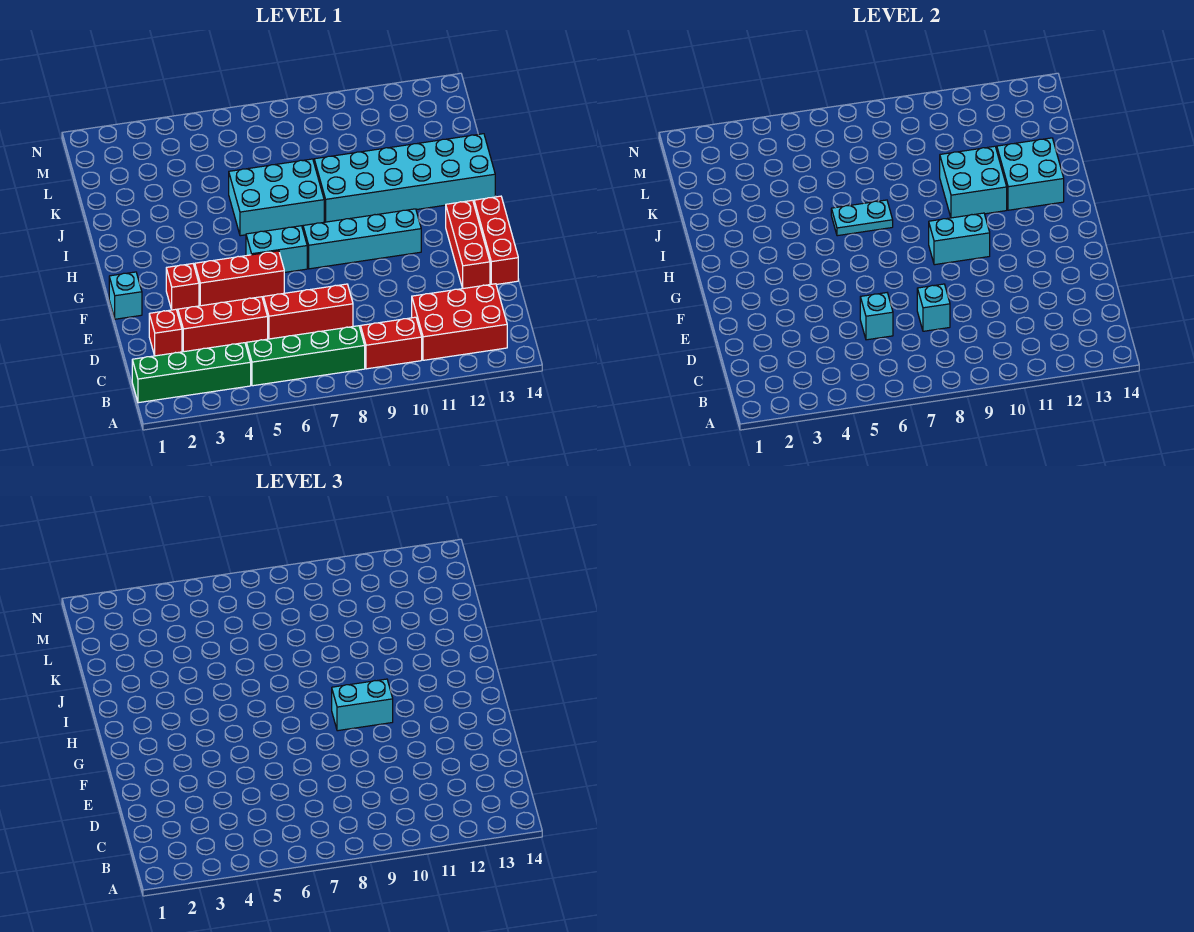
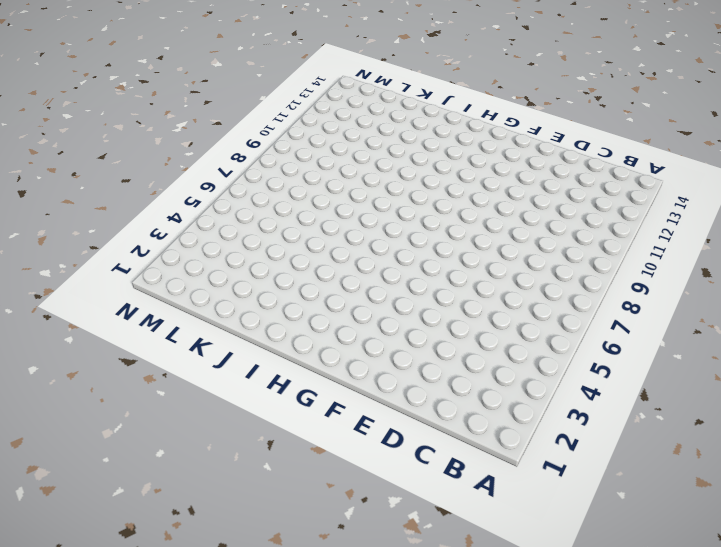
none -> green 1x4 brick [132,343,251,403]
none -> green 1x4 brick [246,326,365,386]
none -> red 1x2 brick [361,317,422,369]

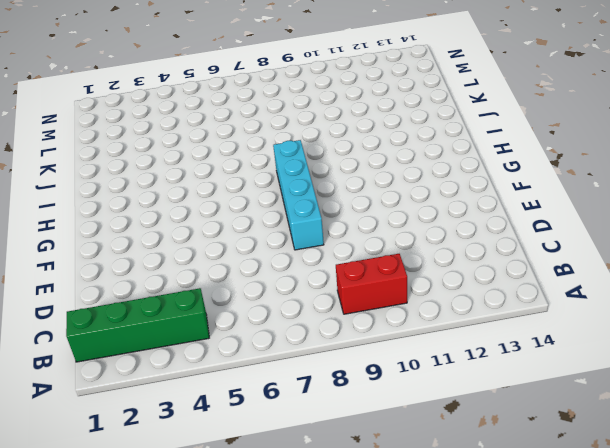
cyan 1x4 brick [273,140,324,250] -> cyan 1x4 brick turned to [303,209,421,269]
none -> green 1x4 brick [246,326,365,386]
none -> red 2x3 brick [412,284,507,360]
none -> red 1x1 brick [149,309,182,356]

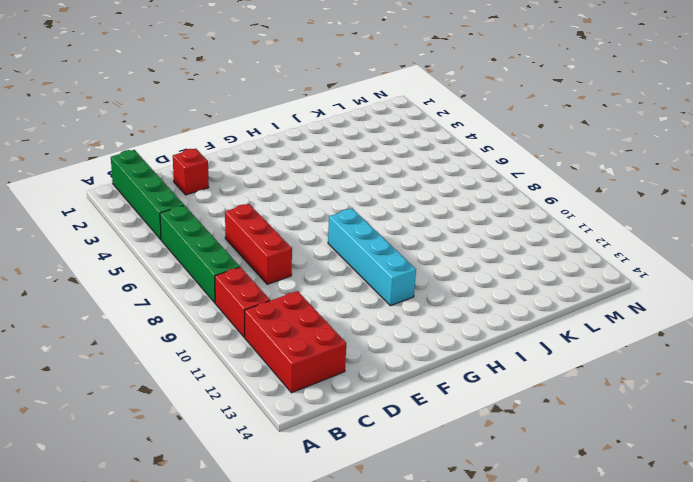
none -> red 1x3 brick [178,297,268,352]
none -> red 1x3 brick [446,200,490,289]
none -> red 1x3 brick [474,196,518,284]

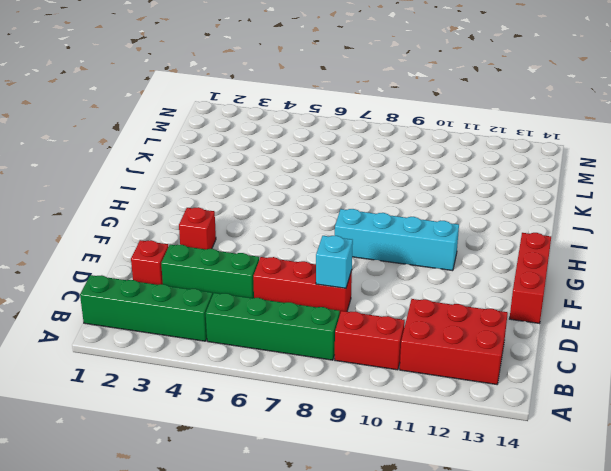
green 1x3 brick [161,245,259,298] -> red 1x3 brick [178,297,268,352]
none -> red 1x3 brick [446,200,490,289]
none -> cyan 1x1 brick [109,272,142,319]
none -> red 1x3 brick [195,251,284,306]

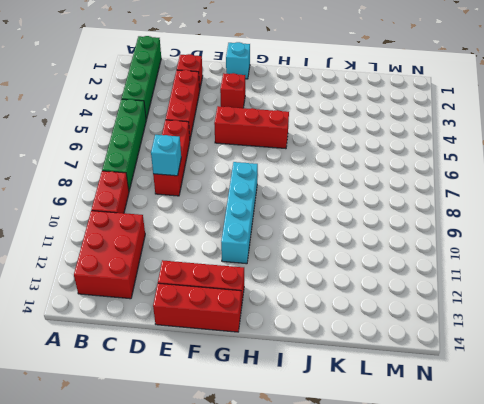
red 1x3 brick [214,106,289,149] -> red 1x3 brick turned to [195,251,284,306]
none -> cyan 1x2 brick [246,226,307,273]
none -> cyan 2x3 brick [229,159,324,236]
none -> cyan 2x6 brick [314,134,495,222]

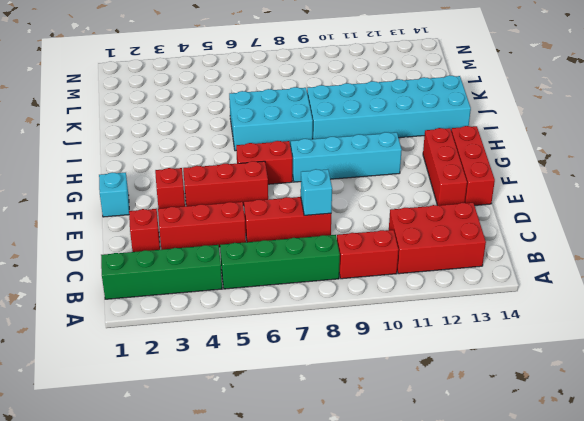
red 1x2 brick [236,141,292,184] -> cyan 1x2 brick [246,226,307,273]
none -> cyan 1x1 brick [860,293,893,340]
none -> cyan 1x2 brick [929,213,990,265]
none -> cyan 1x2 plate [831,200,893,236]

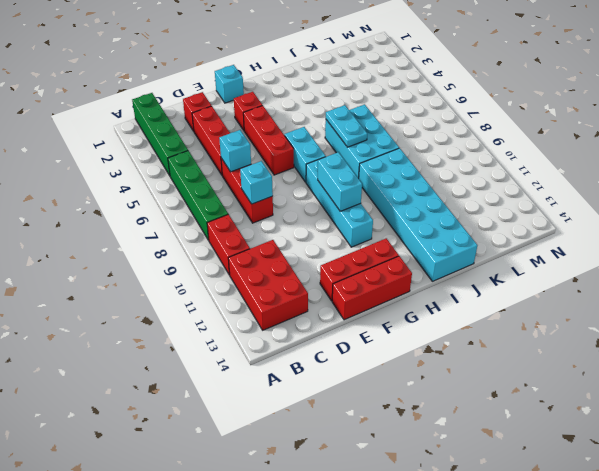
none -> cyan 2x2 brick [940,146,1007,218]
none -> cyan 2x2 brick [997,138,1064,210]
none -> cyan 1x2 brick [332,679,393,731]

